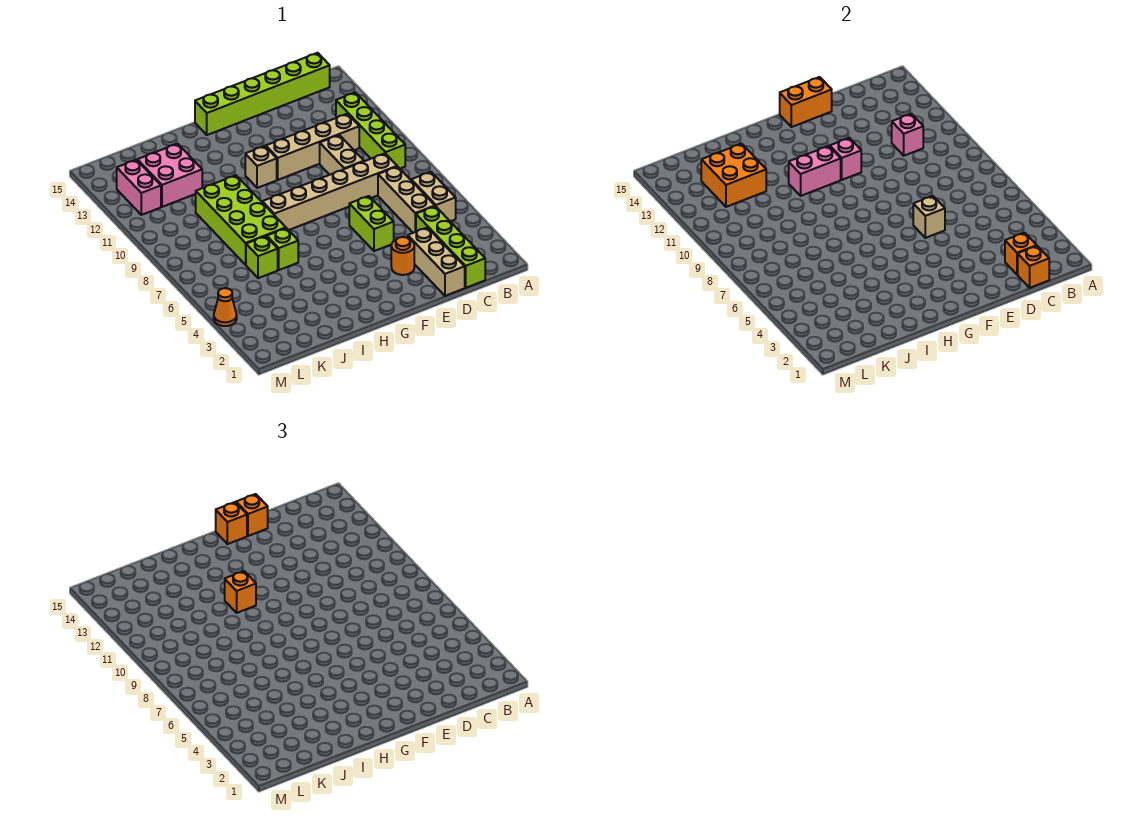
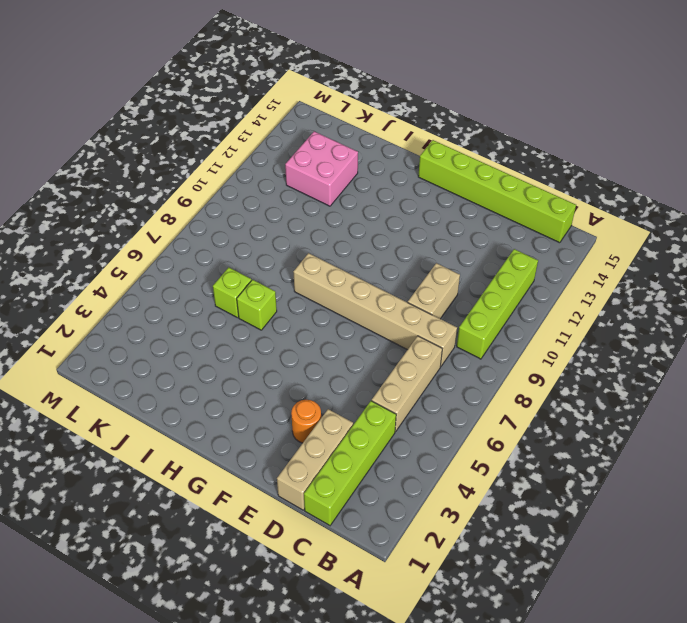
none -> tan 1x2 brick [411,172,456,221]
none -> tan 1x4 brick [266,114,359,180]
none -> lime 1x2 brick [349,196,394,251]

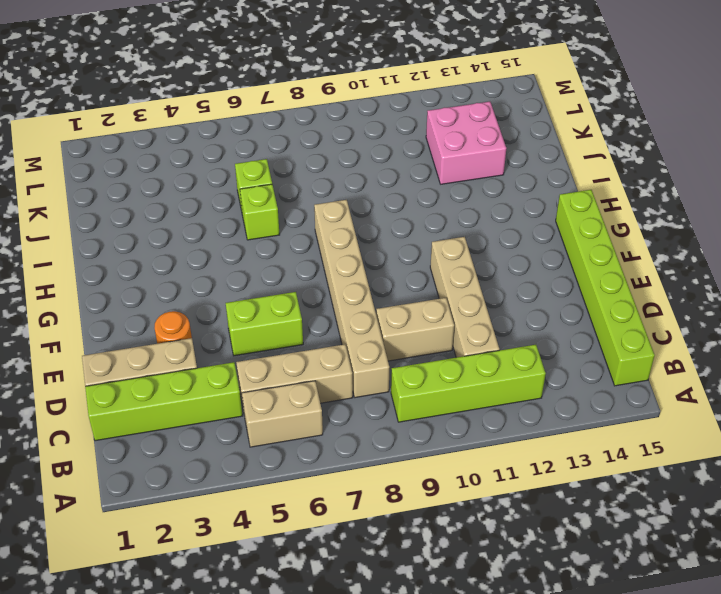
none -> tan 1x1 brick [245,146,277,188]
none -> lime 2x4 brick [196,175,286,265]
none -> pink 1x2 brick [117,160,161,215]

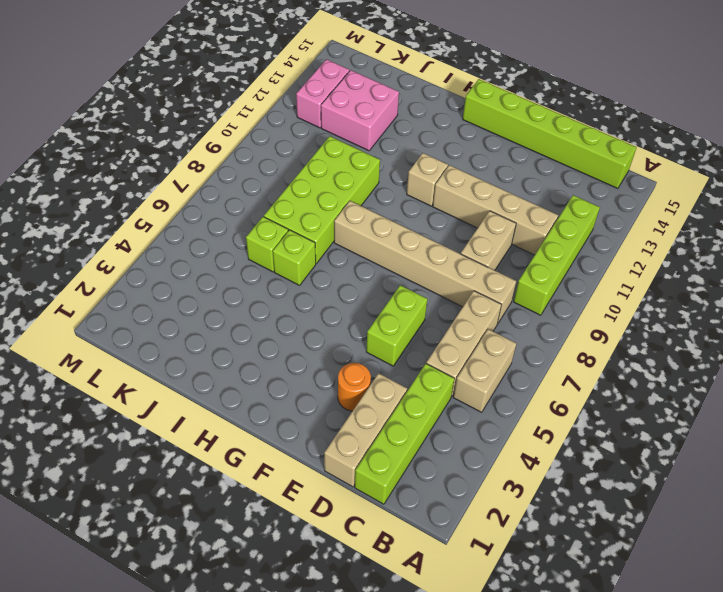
none -> orange 1x1 cone [214,288,237,326]
none -> orange 1x1 brick [1018,246,1049,288]
none -> orange 1x1 brick [1005,233,1037,275]

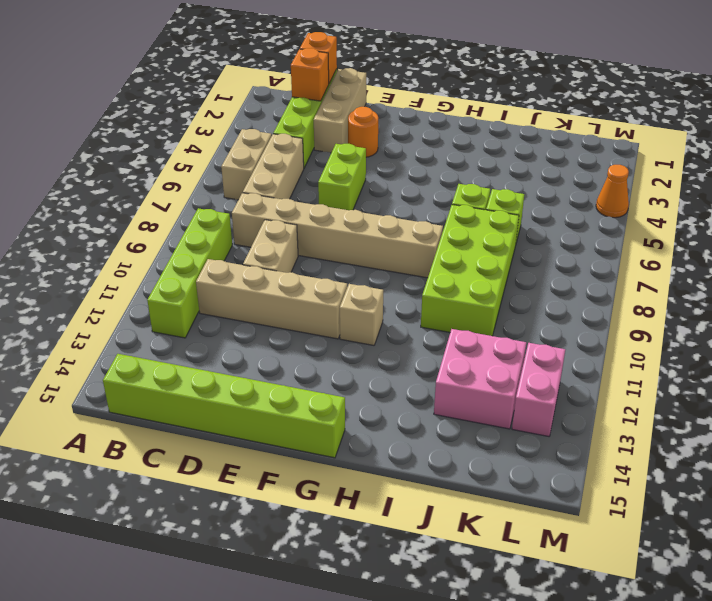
none -> pink 1x1 brick [892,114,923,156]
none -> tan 1x1 brick [913,196,945,238]
none -> orange 1x2 brick [780,77,832,127]

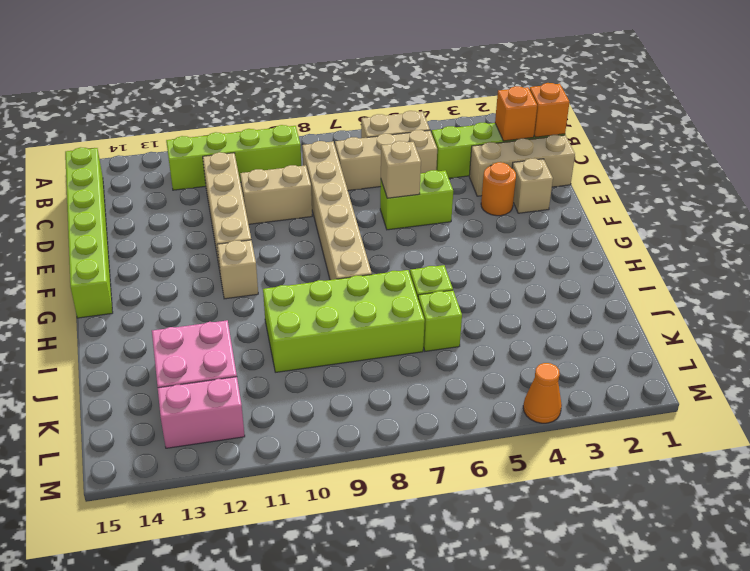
tan 1x1 brick [512,158,553,213] -> none
none -> pink 1x1 brick [892,114,923,156]
none -> orange 1x2 brick [780,77,832,127]
none -> pink 1x1 brick [830,138,861,180]

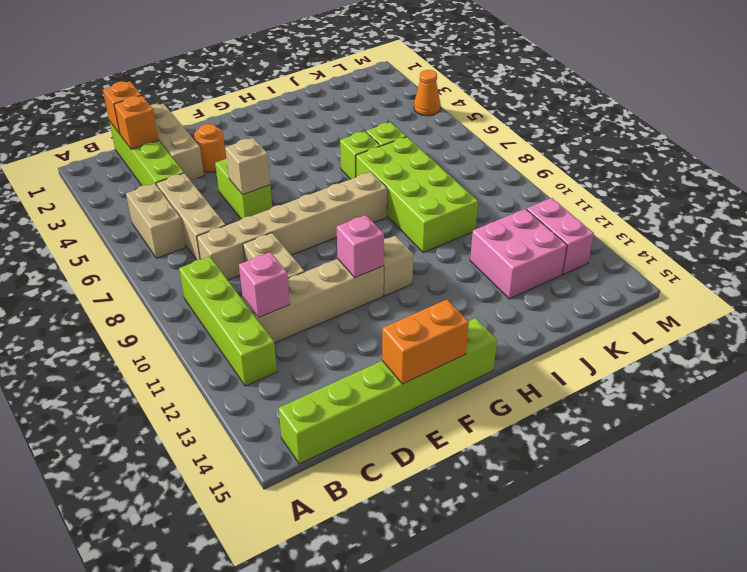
none -> pink 1x2 brick [789,146,841,196]
none -> orange 2x2 brick [701,144,766,207]
none -> orange 1x1 brick [236,494,268,536]

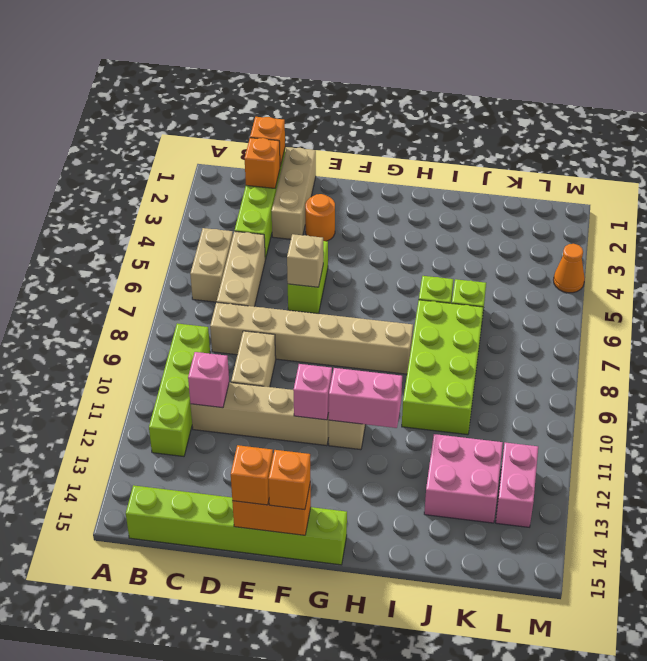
none -> orange 2x2 brick [701,144,766,207]
none -> orange 1x1 brick [225,571,256,613]

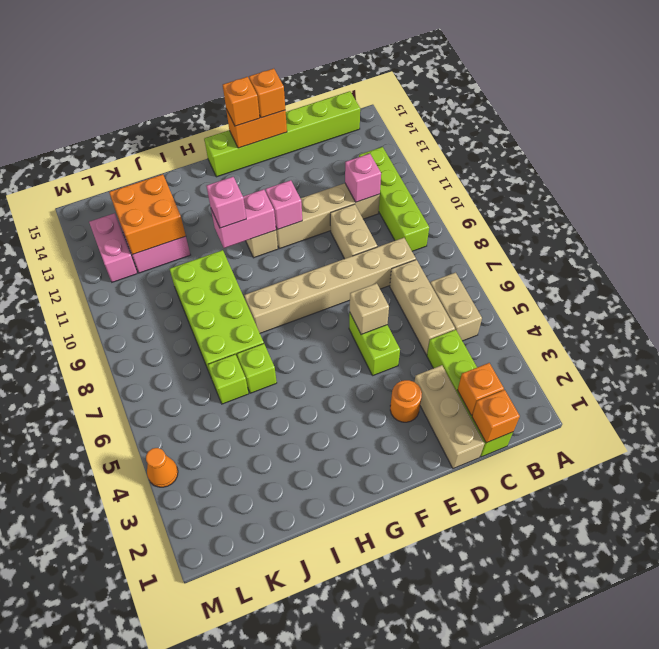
pink 1x1 brick [207,177,246,228] -> orange 1x1 brick [225,571,256,613]

